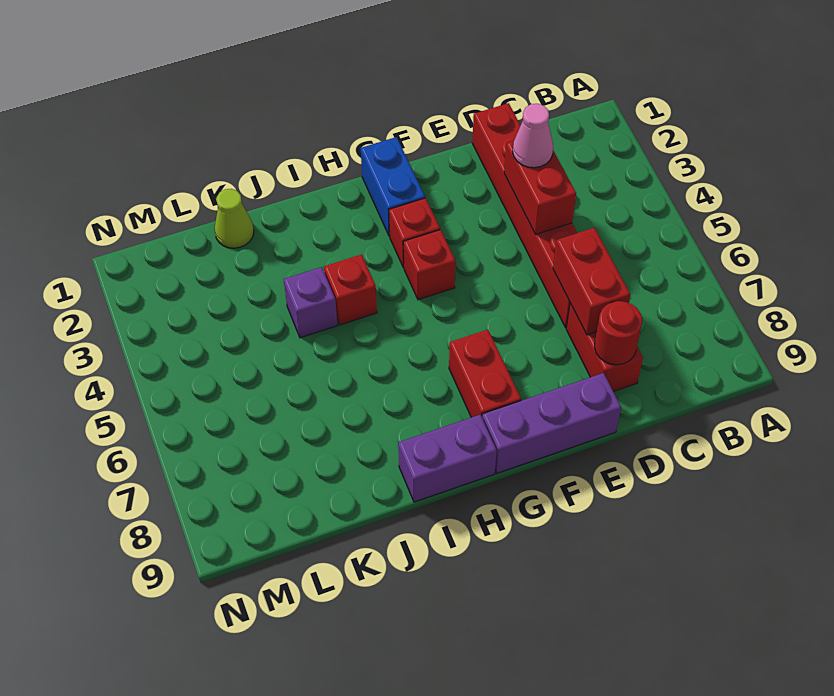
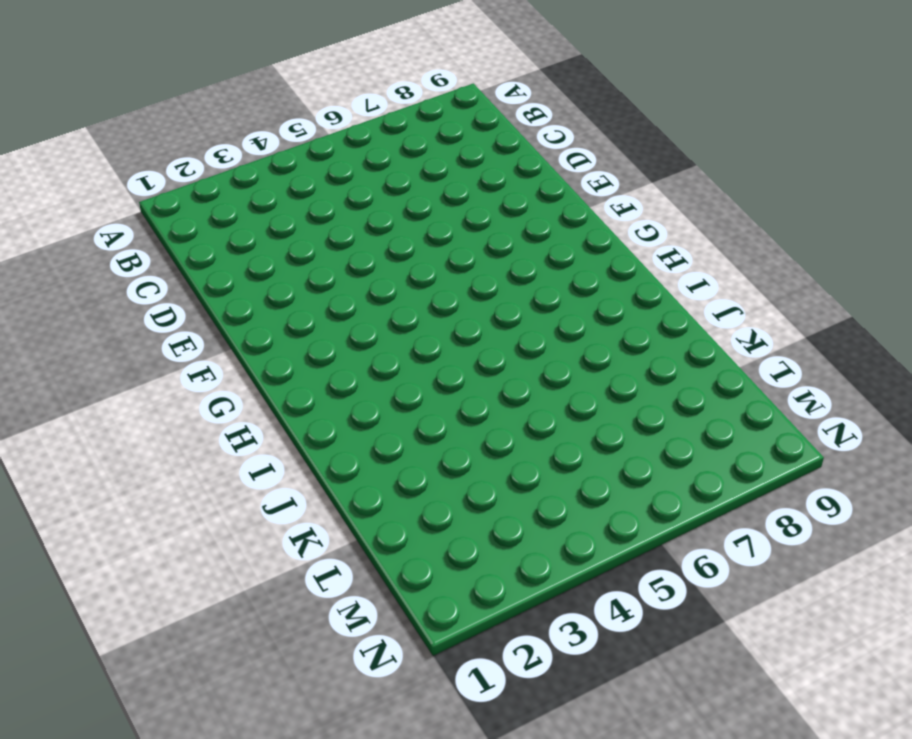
none -> red 1x6 brick [472,103,577,328]
none -> red 1x2 brick [566,303,643,392]
none -> purple 1x3 brick [482,373,621,473]

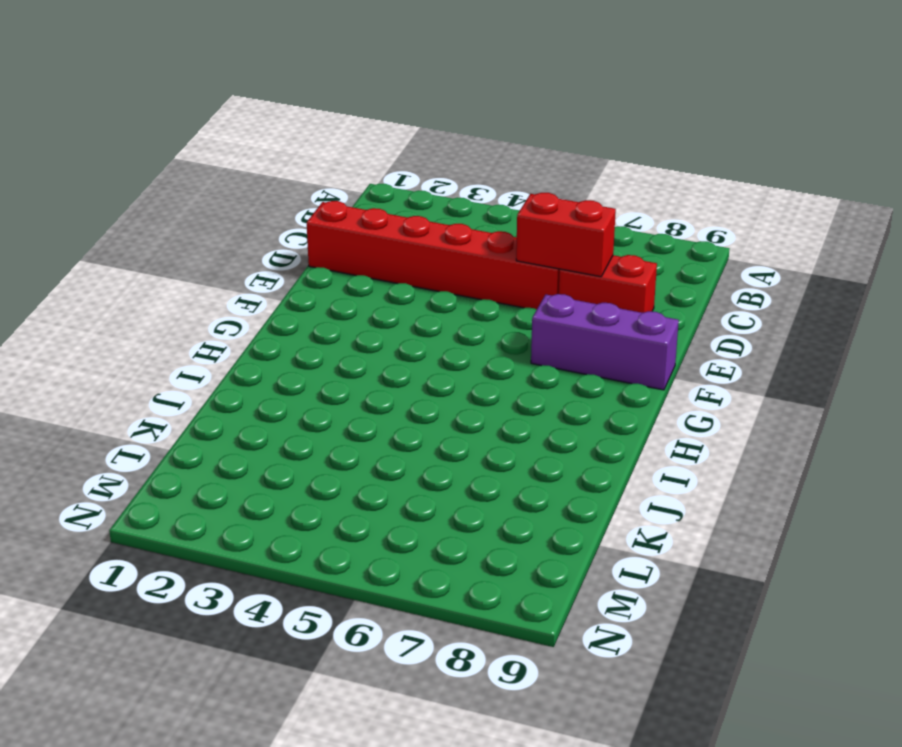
purple 1x3 brick [531,294,679,390] -> purple 1x3 brick turned to [482,373,621,473]
none -> blue 1x2 brick [361,137,425,236]
none -> red 1x1 brick [389,198,440,268]
none -> red 1x1 brick [403,229,455,300]

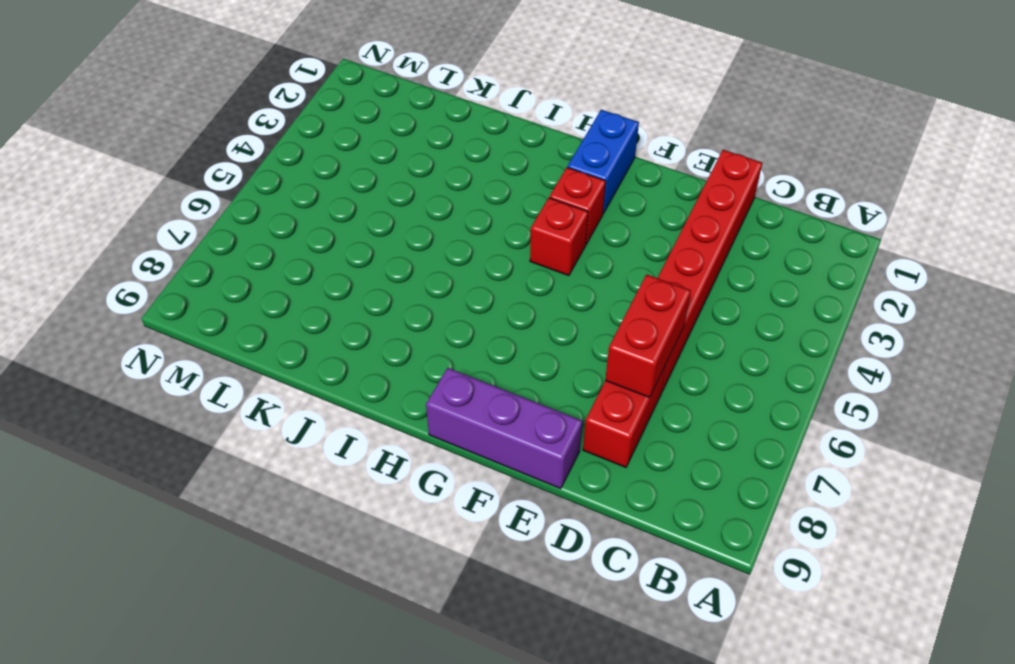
none -> red 1x2 brick [449,330,521,417]
none -> purple 1x2 brick [398,415,497,502]
none -> red 1x1 brick [324,254,377,325]

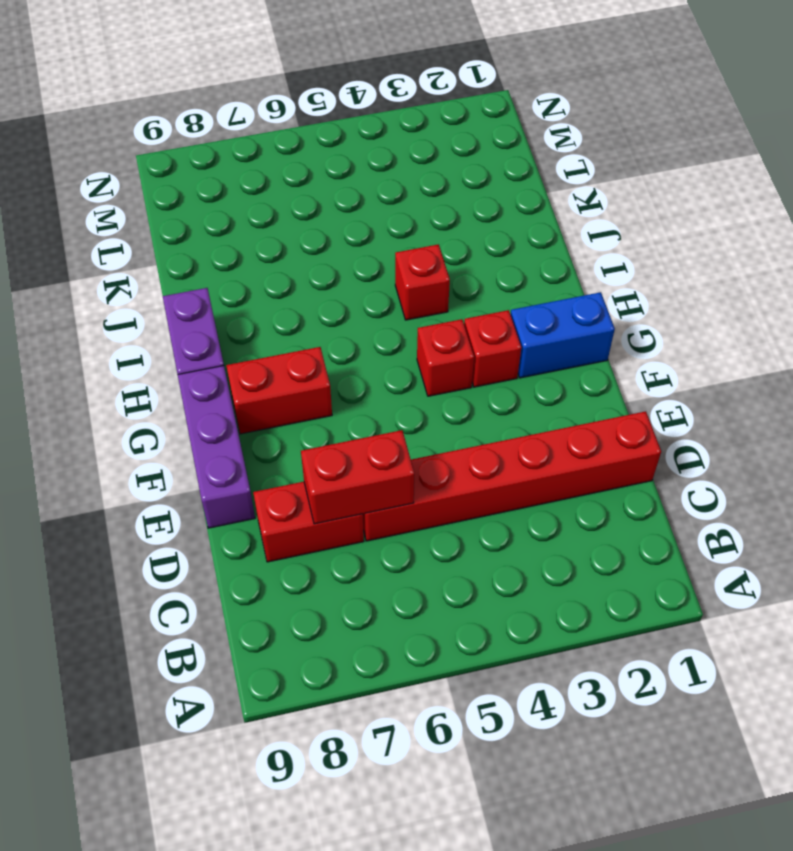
none -> purple 1x1 brick [284,267,338,338]
none -> lime 1x1 cone [215,189,254,248]
none -> red 1x2 brick [504,141,576,234]

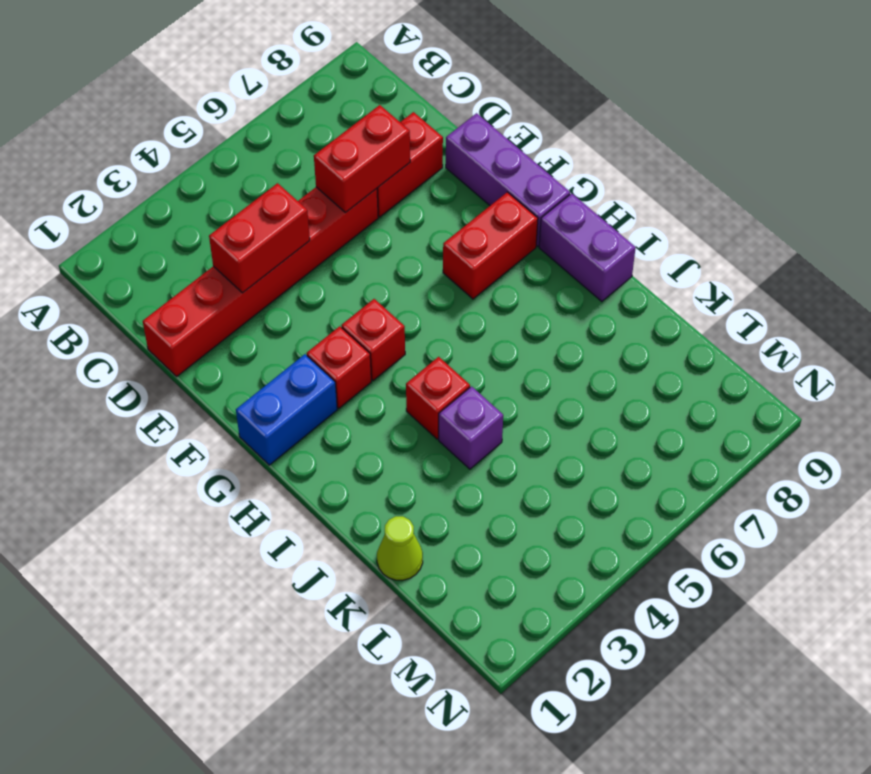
none -> red 1x1 round brick [595,301,642,365]
none -> pink 1x1 cone [513,104,553,168]

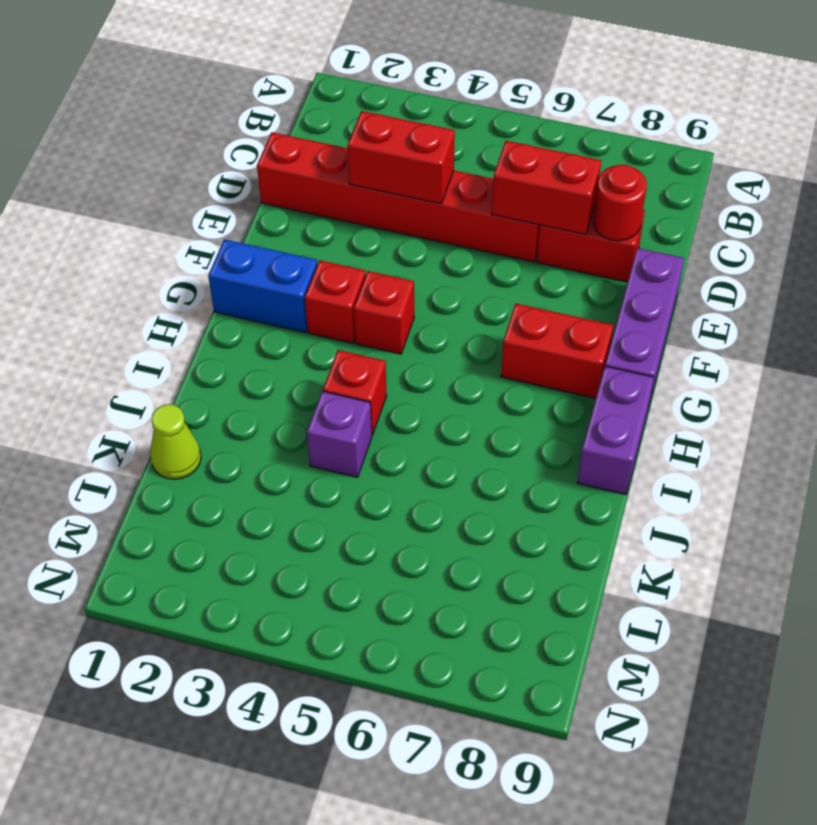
none -> pink 1x1 cone [513,104,553,168]

